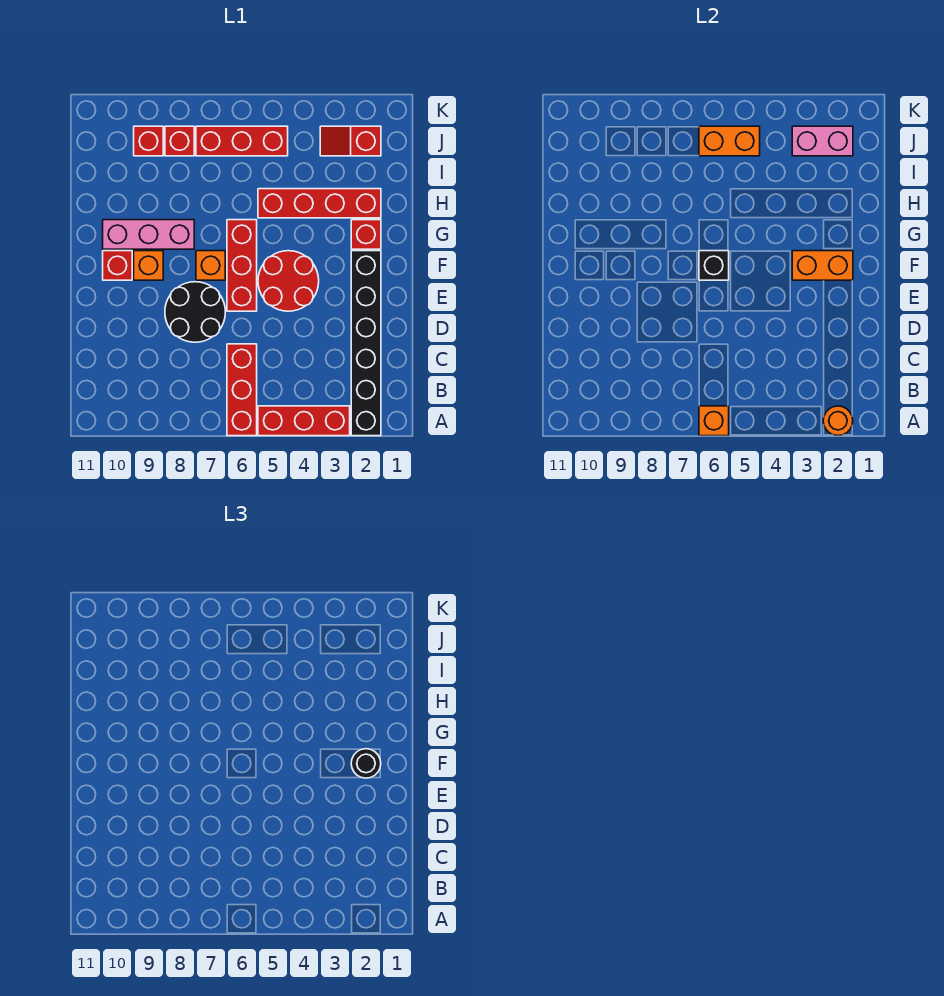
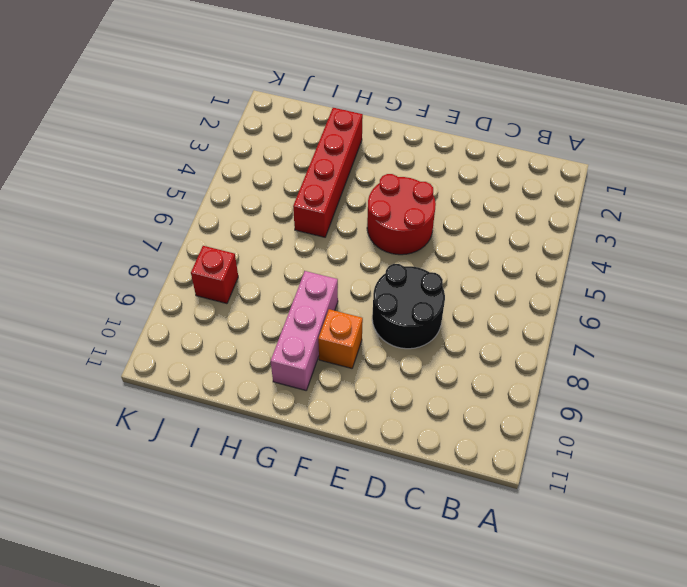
none -> black 1x6 brick [351,251,381,436]
none -> red 1x3 brick [258,406,350,436]
none -> red 1x3 brick [227,344,257,436]

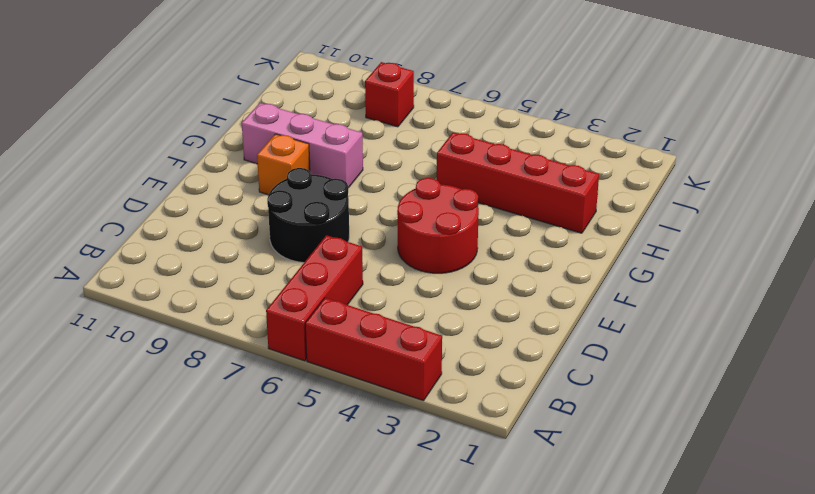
none -> black 1x6 brick [351,251,381,436]
none -> red 1x3 brick [227,220,257,311]
none -> orange 1x1 brick [196,251,225,280]

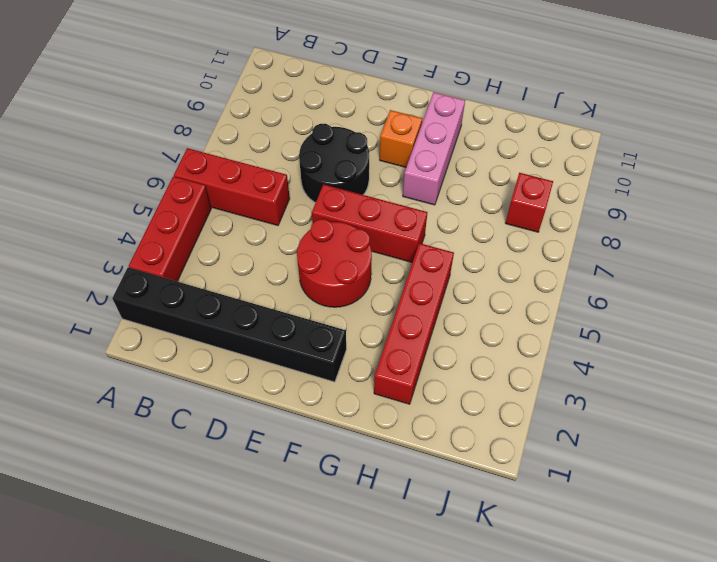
none -> orange 1x1 brick [196,251,225,280]
none -> red 1x1 brick [103,251,132,280]
none -> red 1x1 brick [351,220,381,249]

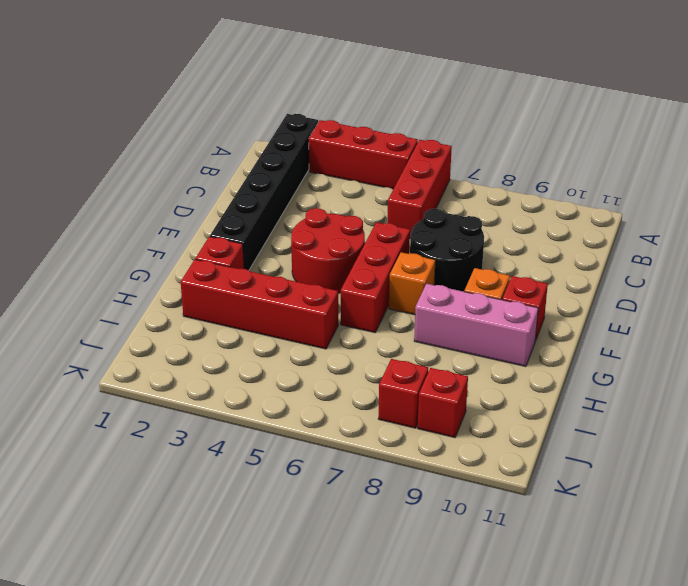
none -> red 1x2 slope [320,126,381,156]
none -> red 1x3 brick [196,126,288,156]
none -> orange 1x1 round brick [823,406,853,436]

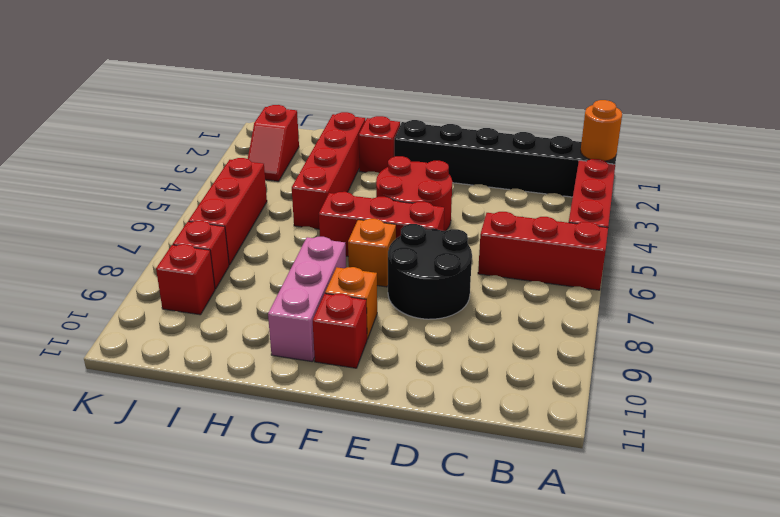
none -> orange 1x1 brick [699,406,729,436]
none -> orange 1x2 brick [792,251,853,280]
none -> black 1x1 brick [699,251,729,280]

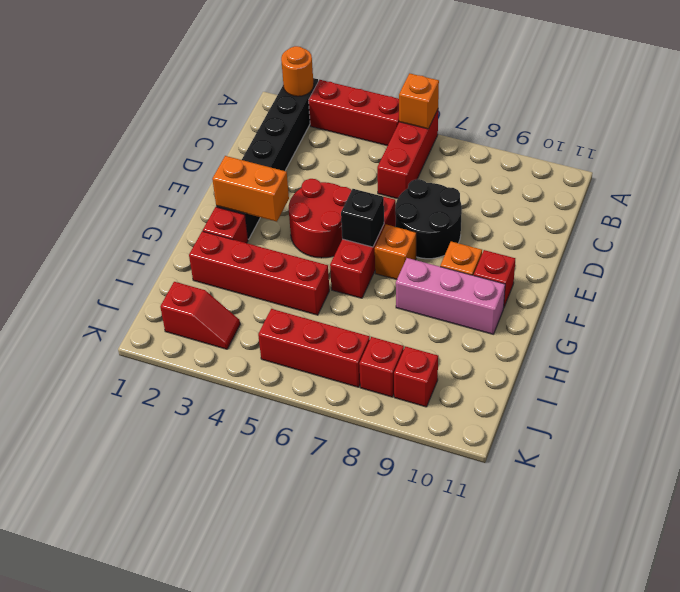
none -> pink 1x2 brick [792,126,853,156]
none -> orange 1x2 brick [699,126,760,156]
none -> black 1x1 round brick [351,749,381,778]

